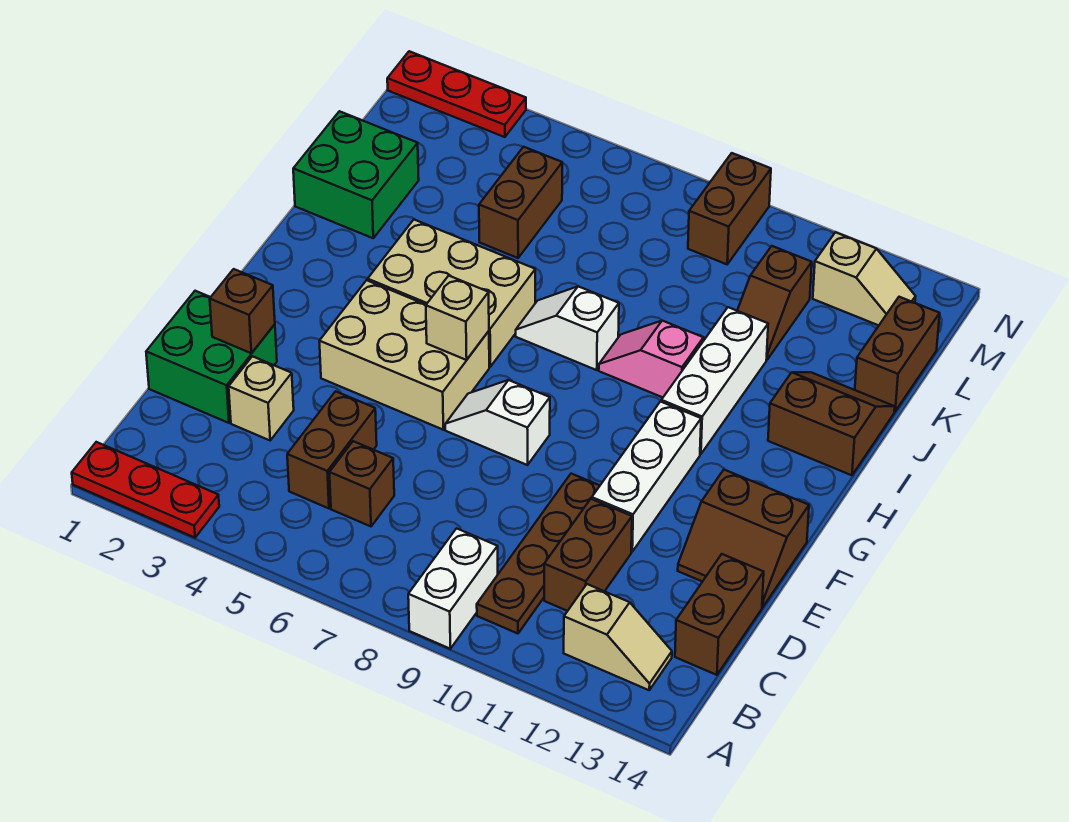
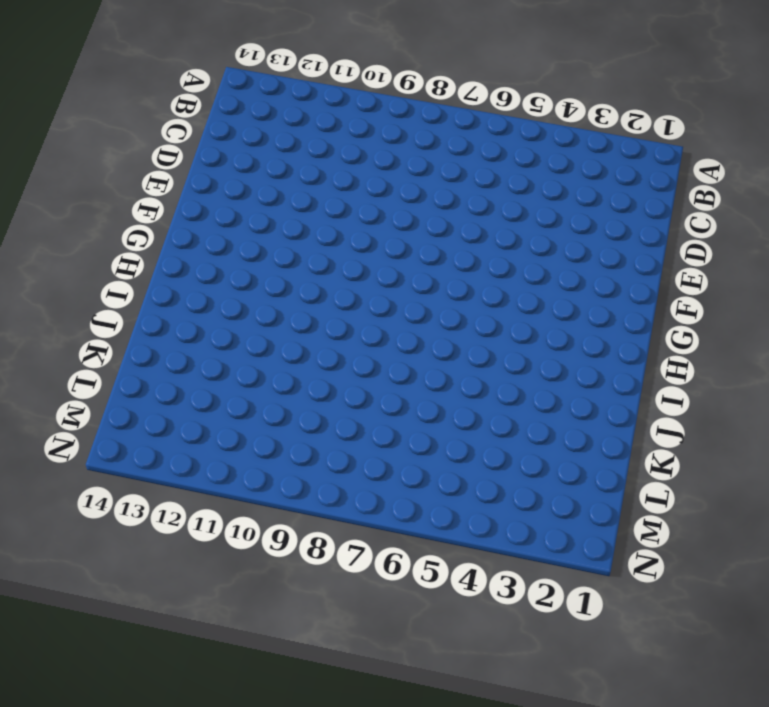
none -> red 1x3 plate [72,442,219,538]
none -> white 1x2 brick [408,528,498,649]
none -> brown 1x4 plate [477,474,600,634]

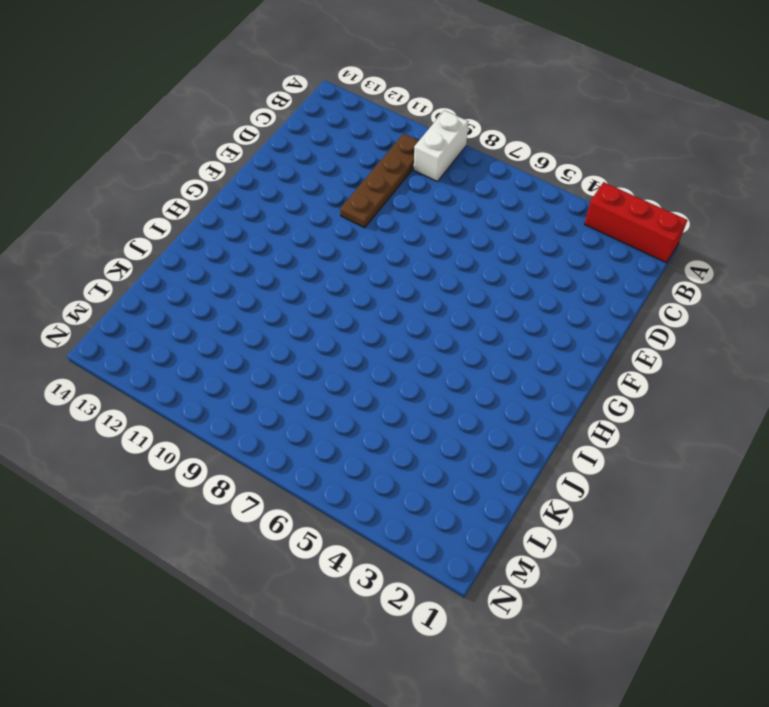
red 1x3 brick [585,182,687,263] -> red 1x3 plate [72,442,219,538]
none -> tan 1x2 slope [564,584,672,690]
none -> brown 1x2 brick [287,391,377,508]
none -> brown 1x1 brick [329,441,394,526]

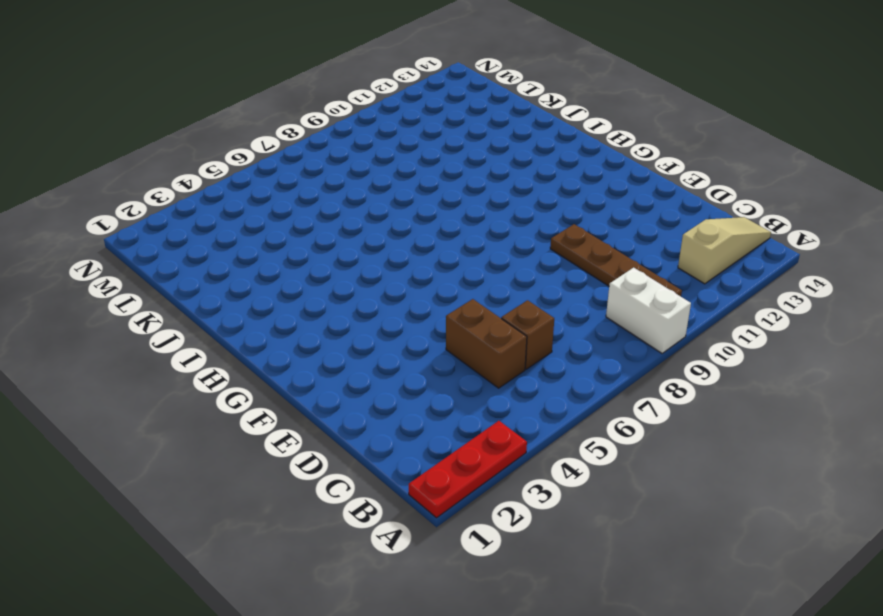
tan 1x3 slope [678,217,771,284] -> tan 1x2 slope [564,584,672,690]
none -> brown 1x2 brick [544,499,632,611]
none -> brown 1x2 brick [675,554,764,675]
none -> green 2x2 brick [146,291,277,423]

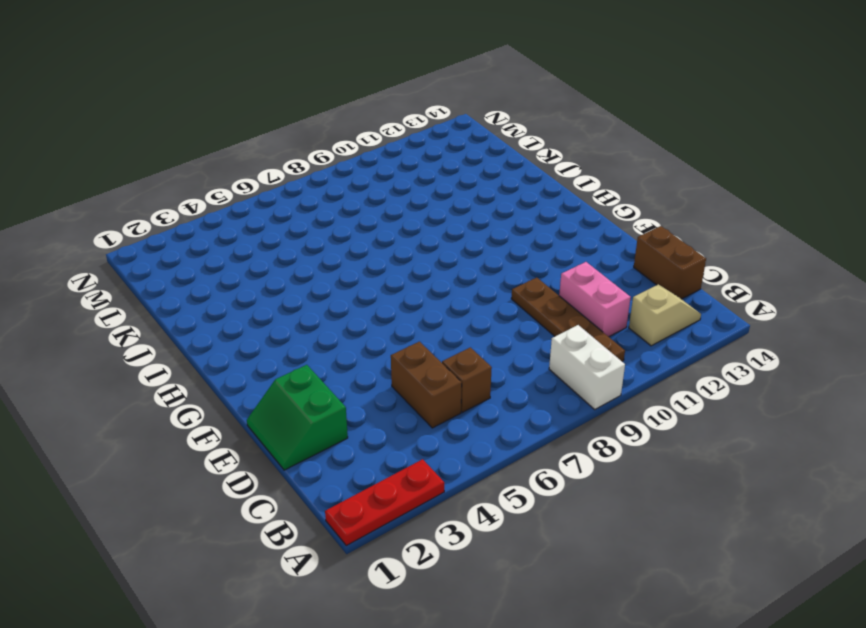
pink 1x2 brick [559,262,631,337] -> brown 1x2 brick [544,499,632,611]
green 2x2 slope [247,365,348,470] -> green 2x2 brick [146,291,277,423]
none -> tan 1x1 brick [229,356,294,440]
none -> white 1x3 brick [592,402,701,552]
none -> brown 2x2 slope [678,470,809,607]

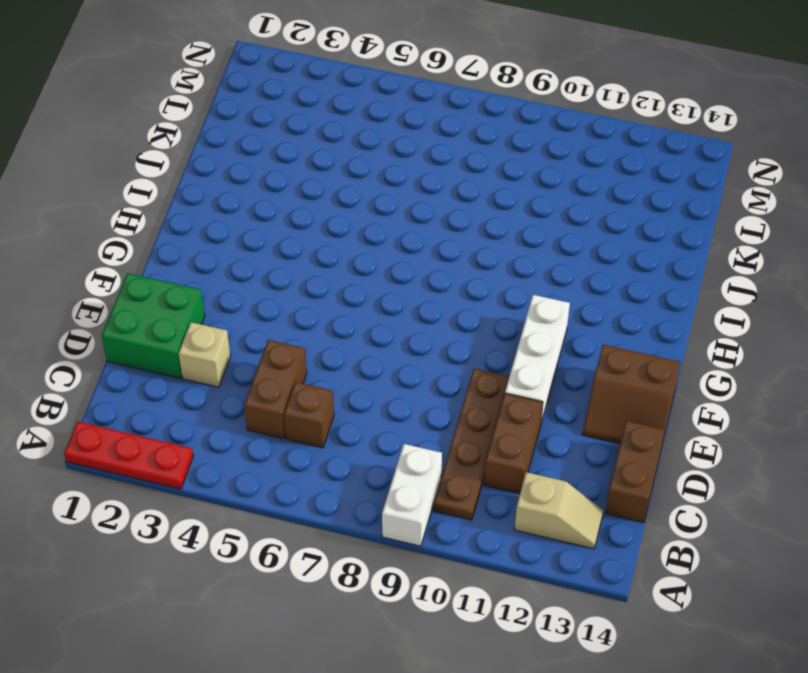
none -> tan 2x3 brick [319,280,489,430]
none -> white 1x2 slope [445,380,550,465]
none -> tan 2x3 brick [368,220,535,367]

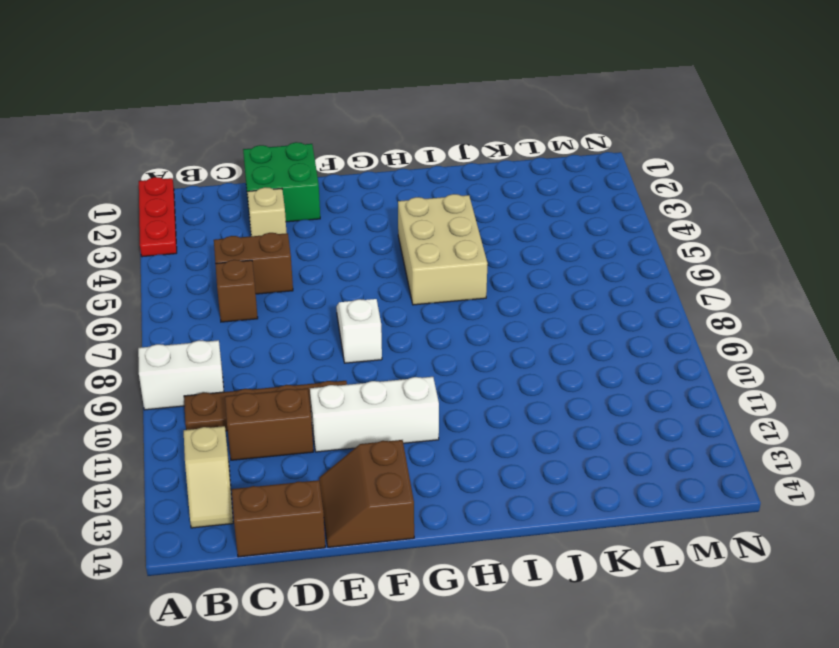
none -> tan 2x3 brick [319,280,489,430]
none -> white 1x3 brick [661,307,768,454]
none -> white 1x2 slope [516,286,619,370]

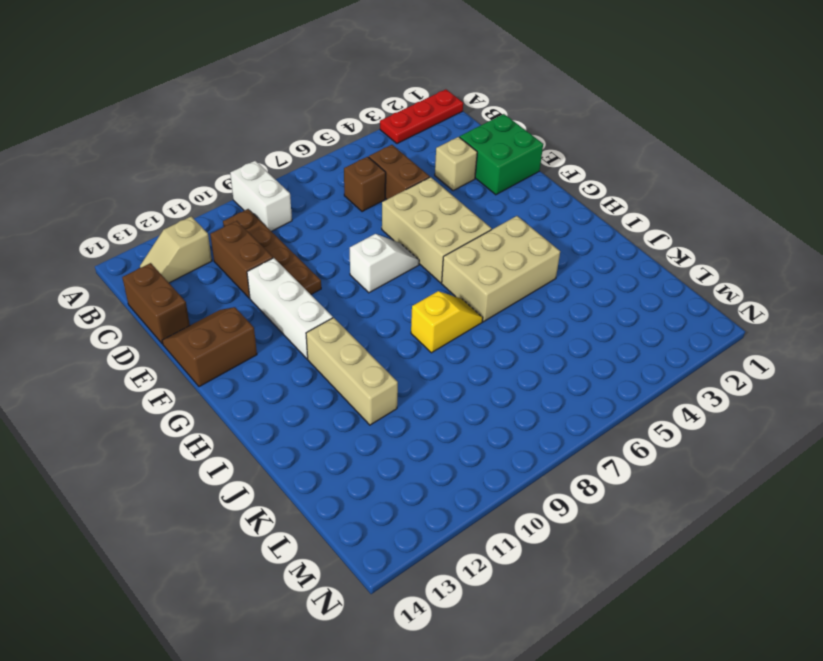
tan 2x3 brick [382,177,492,283] -> tan 2x3 brick turned to [319,280,489,430]
tan 1x3 brick [306,318,398,425] -> white 1x3 brick [661,307,768,454]
yellow 1x2 slope [411,291,483,353] -> white 1x2 slope [516,286,619,370]
none -> pink 1x2 slope [599,321,703,397]
none -> brown 2x2 slope [768,372,895,475]
none -> green 2x2 brick [293,111,419,238]

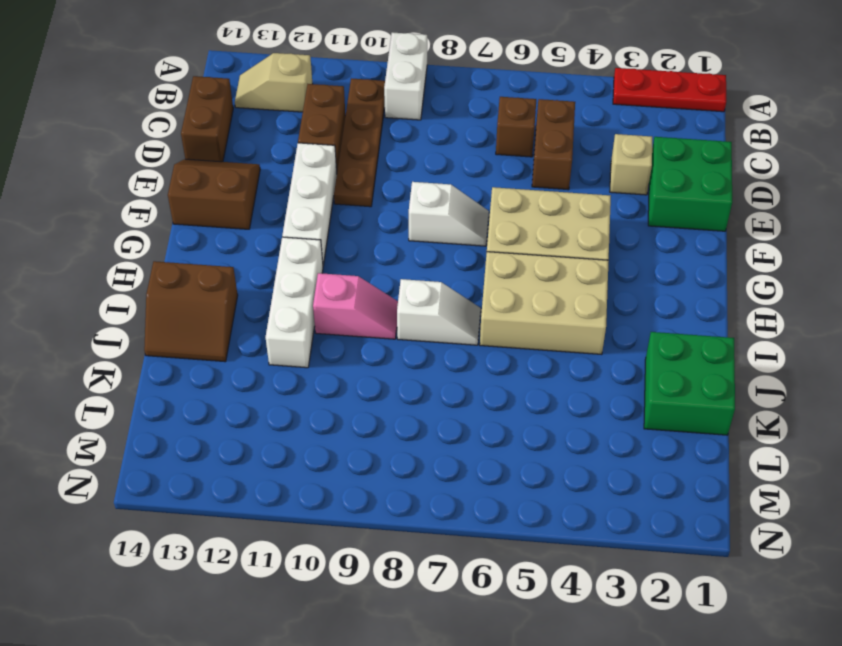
none -> brown 1x2 brick [479,147,562,258]
none -> brown 1x2 slope [737,246,812,359]
none -> brown 1x2 brick [855,297,940,411]

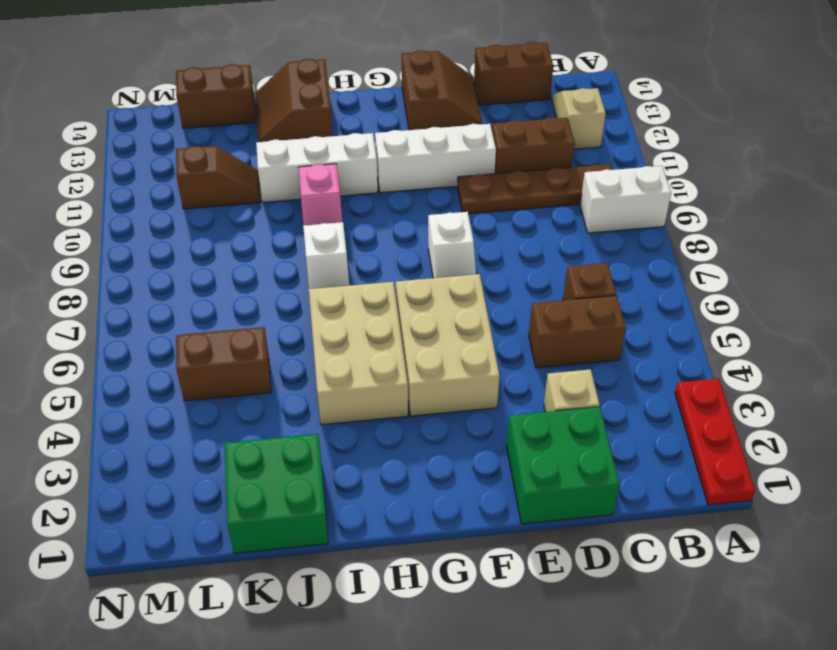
none -> brown 1x2 brick [688,153,771,264]
none -> tan 1x2 slope [813,232,916,325]
none -> red 1x3 plate [387,51,526,137]

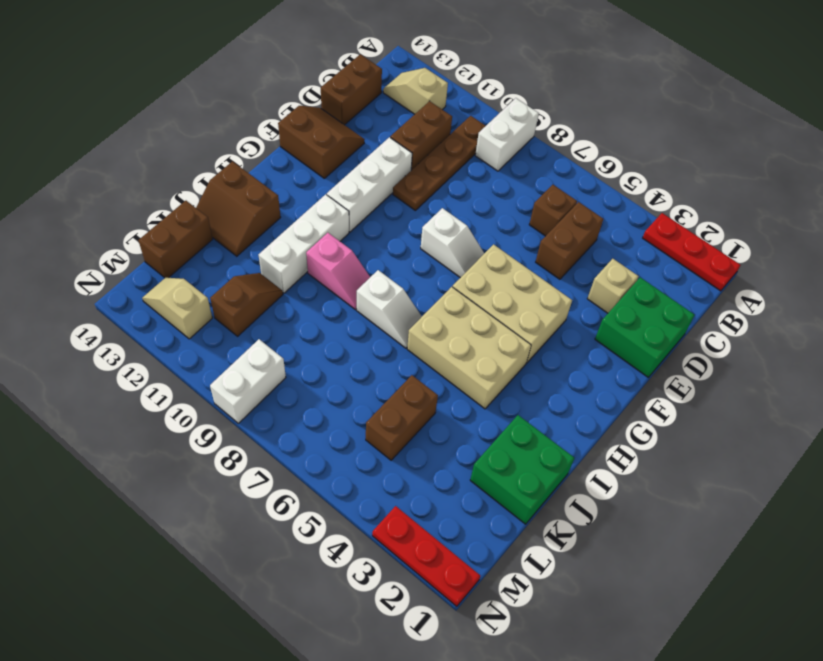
white 1x2 brick [210,339,286,423] -> brown 1x2 brick [688,153,771,264]
none -> brown 1x1 brick [210,269,275,353]
none -> tan 1x1 brick [426,276,489,360]

